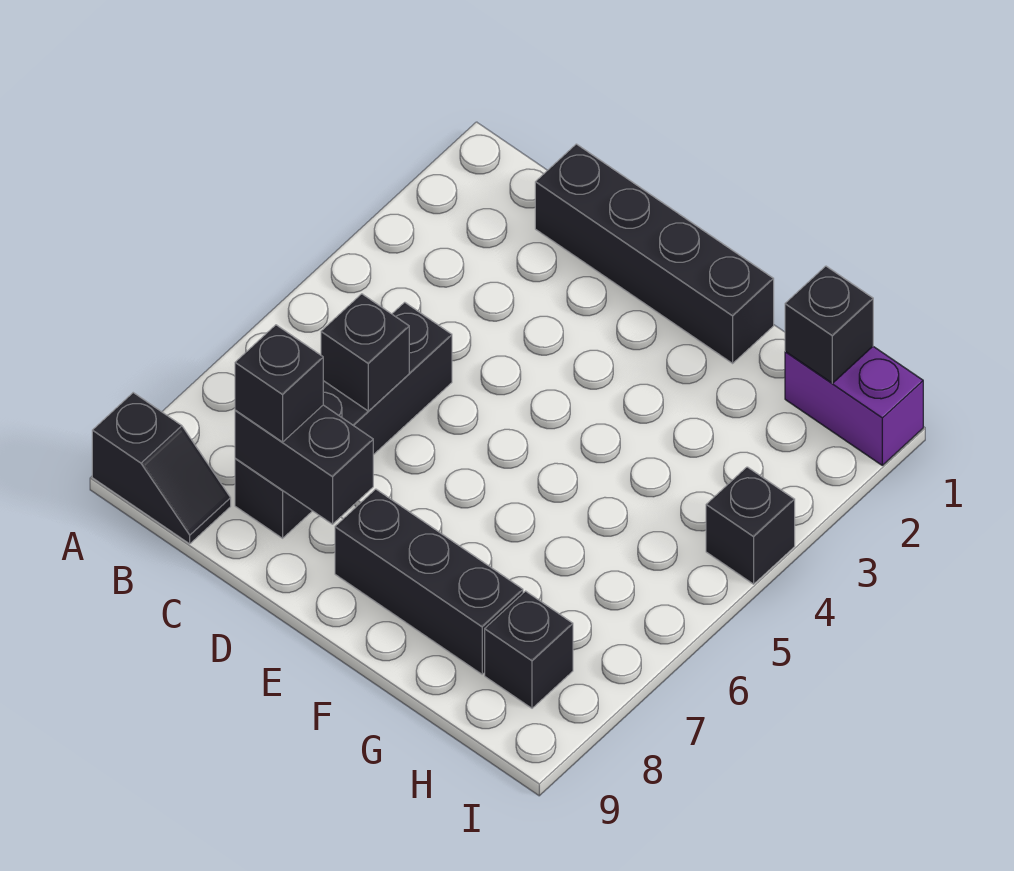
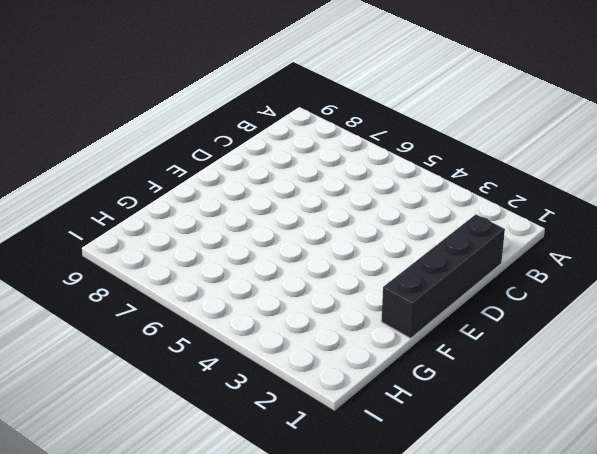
none -> black 1x2 slope [92,393,231,544]
none -> black 1x4 brick [235,302,452,538]

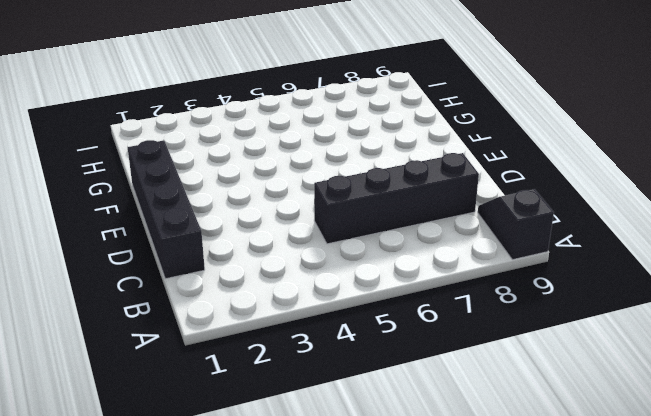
none -> black 1x3 brick [335,489,523,674]
none -> purple 1x2 brick [785,347,923,465]

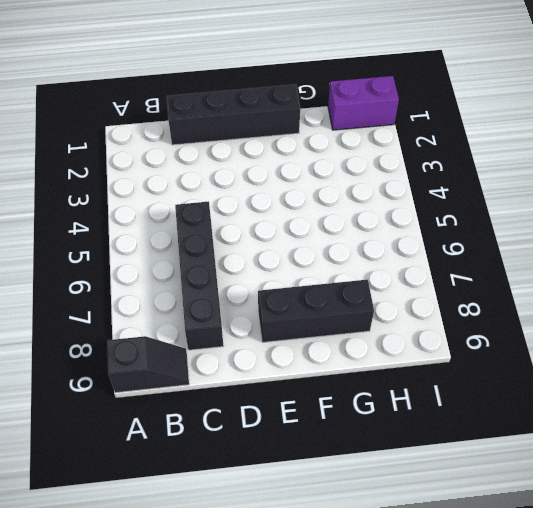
none -> black 1x1 brick [485,591,573,708]
none -> black 1x1 brick [706,467,795,584]

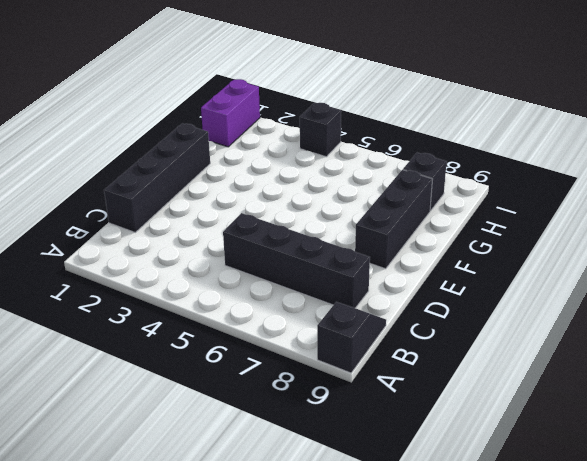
none -> black 1x1 brick [321,294,409,411]
none -> black 1x2 brick [235,405,373,524]

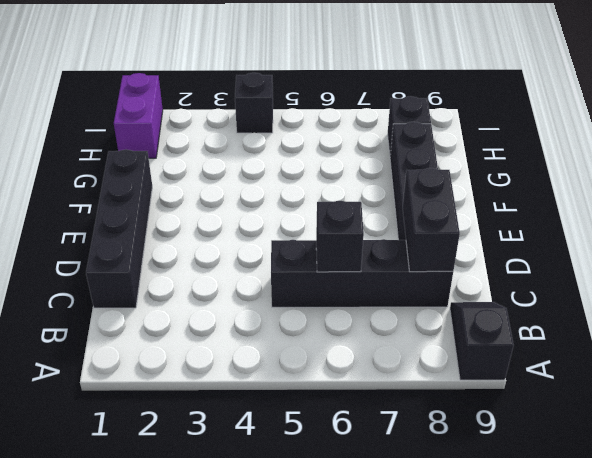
none -> black 1x1 brick [785,266,873,383]
none -> black 1x1 brick [235,325,323,442]

